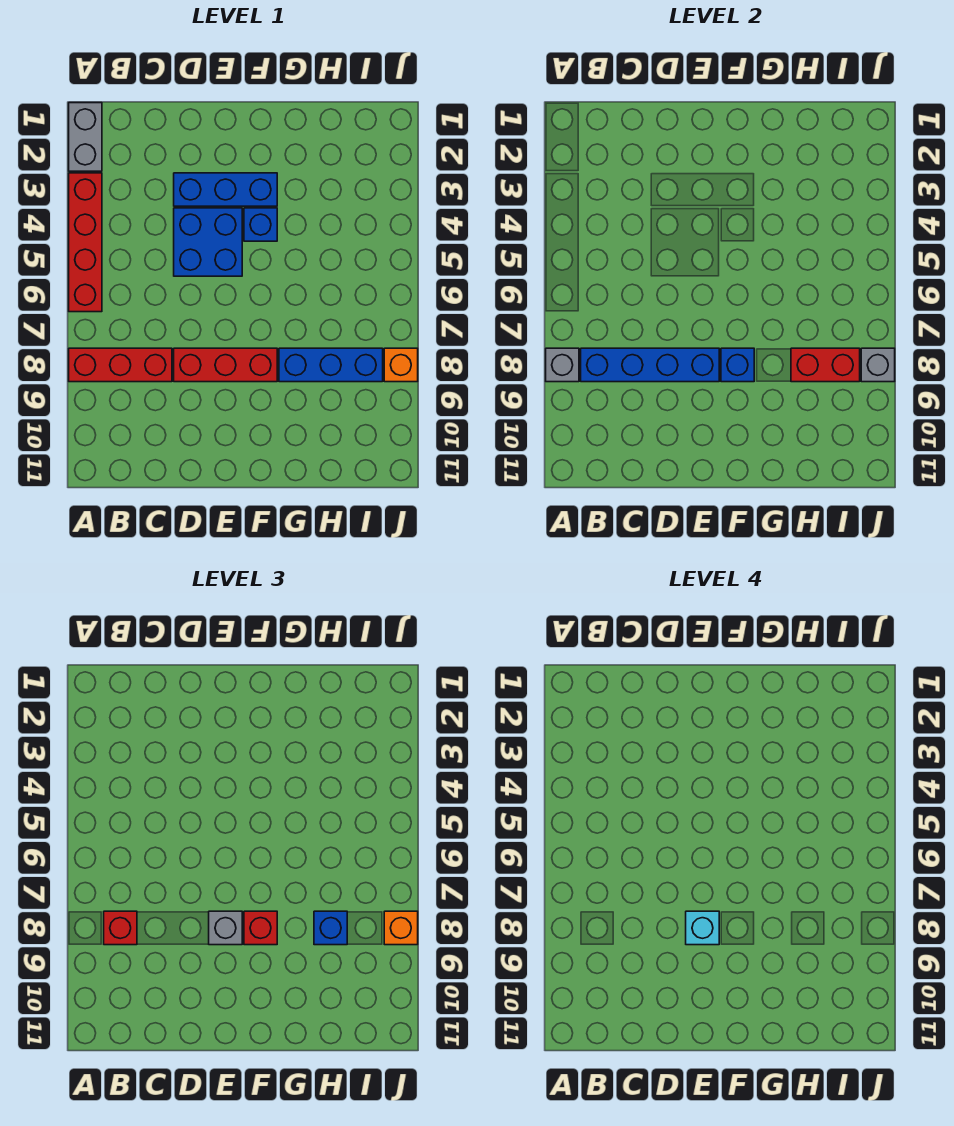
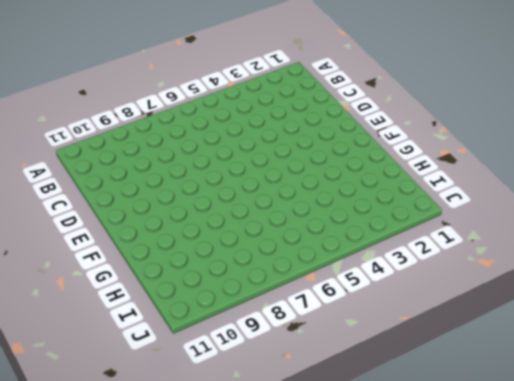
none -> grey 1x2 brick [69,103,102,171]
none -> red 1x4 brick [69,173,102,312]
none -> red 1x3 brick [69,348,172,382]

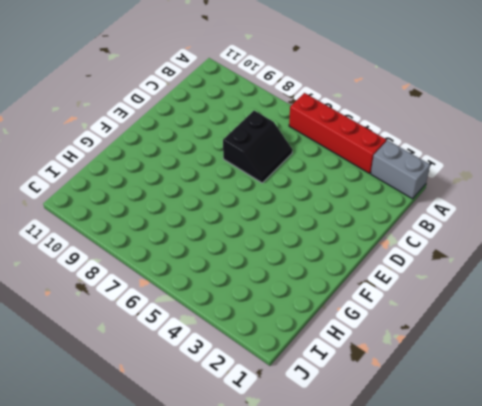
black 2x2 slope [223,110,293,183] -> none
none -> red 1x3 brick [69,348,172,382]
none -> blue 1x3 brick [174,173,277,206]
none -> blue 2x2 brick [174,208,242,276]

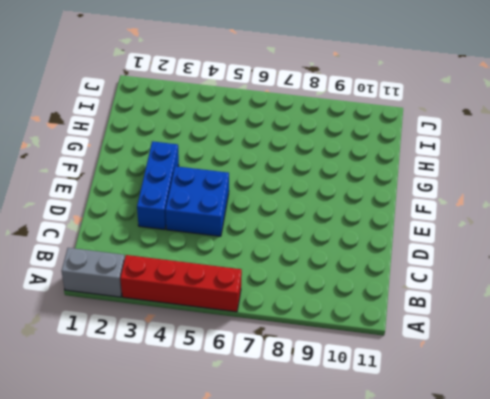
none -> red 1x3 brick [69,348,172,382]
none -> red 1x3 brick [174,348,277,382]
none -> blue 1x1 brick [244,208,277,241]

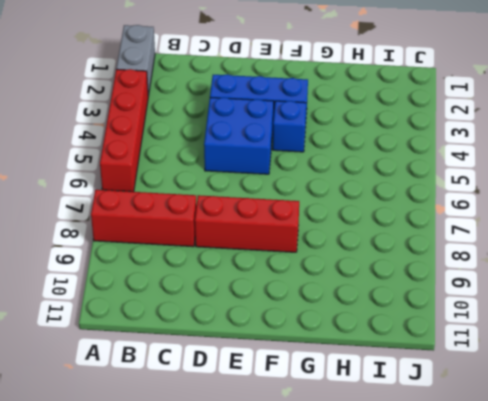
none -> blue 1x3 brick [279,348,383,382]
none -> orange 1x1 brick [384,348,418,382]
none -> grey 1x1 brick [546,348,579,382]

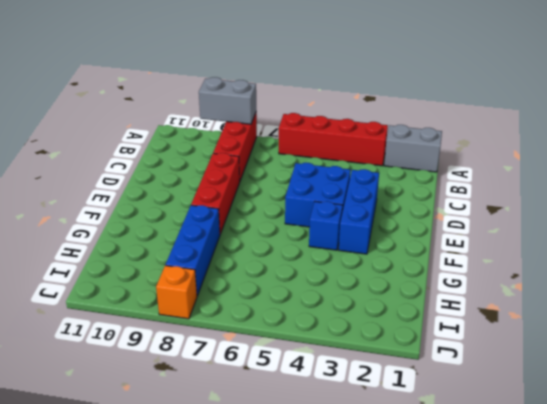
grey 1x2 brick [199,77,256,124] -> grey 1x1 brick [546,348,579,382]
none -> blue 1x4 brick [581,348,719,382]
none -> blue 1x1 brick [721,348,754,382]
none -> red 1x2 brick [791,348,860,382]

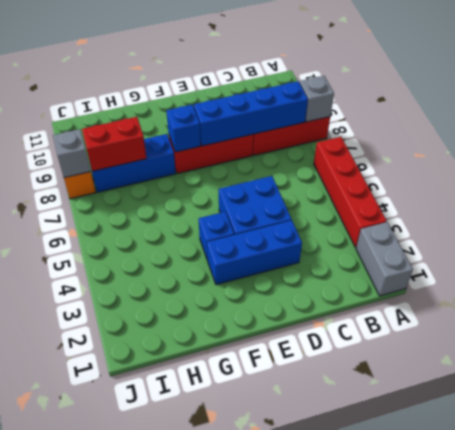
none -> red 1x1 brick [104,911,137,945]
none -> grey 1x1 brick [209,911,242,945]
none -> red 1x1 brick [244,911,277,945]

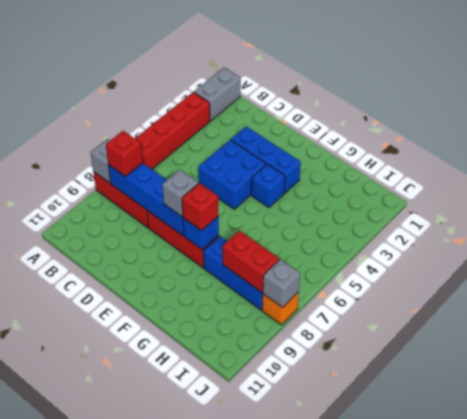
none -> blue 1x1 brick [314,911,347,945]
none -> orange 1x1 brick [384,911,418,945]
none -> cyan 1x1 brick [686,911,719,945]

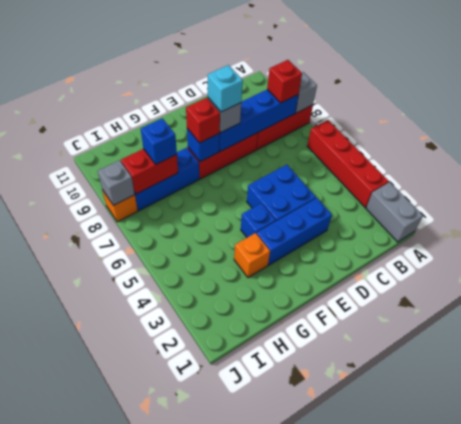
orange 1x1 brick [234,233,270,278] -> orange 1x1 brick moved to [384,911,418,945]

